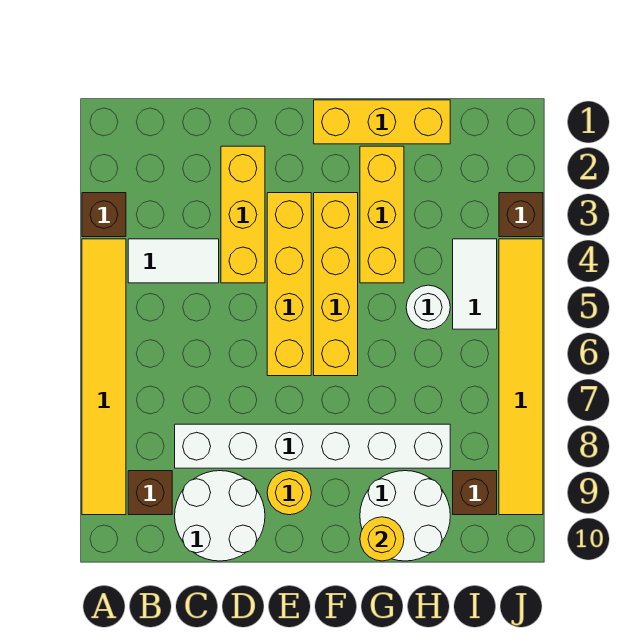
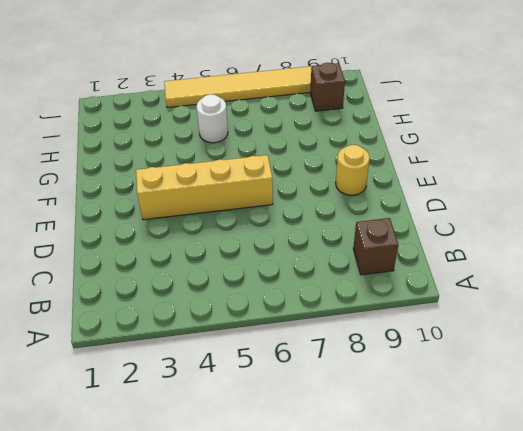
none -> brown 1x1 brick [82,193,126,237]
none -> yellow 1x6 tile [82,239,126,515]
none -> white 1x2 tile [128,239,219,283]

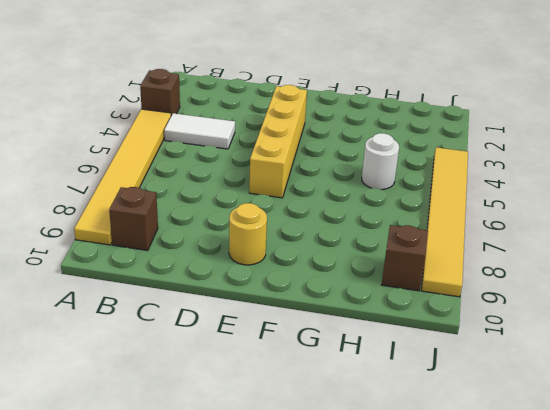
none -> white 1x6 brick [175,424,450,468]
none -> white 2x2 round brick [175,471,265,561]
none -> yellow 1x3 brick [221,146,265,283]

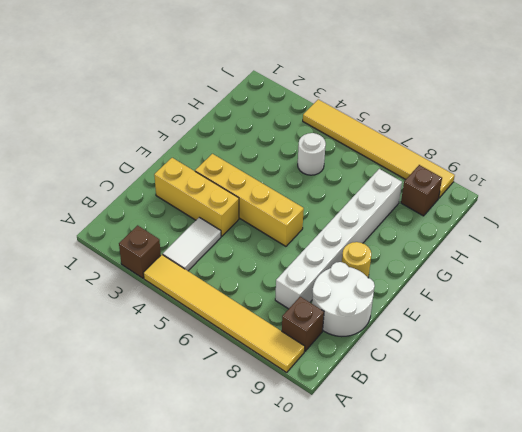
none -> yellow 1x3 brick [314,100,450,144]
none -> yellow 1x4 brick [314,193,358,376]
none -> yellow 1x3 brick [360,146,404,283]

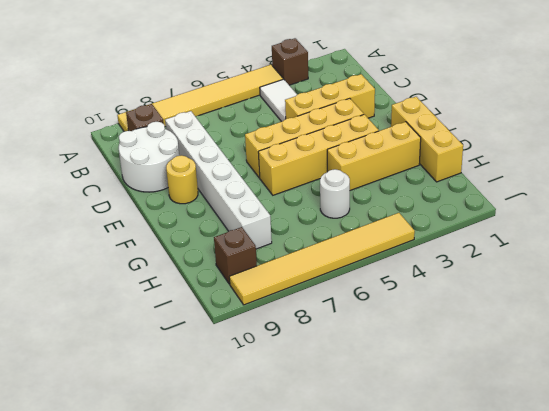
none -> white 2x2 round brick [360,471,450,561]
none -> white 1x2 tile [453,239,497,329]
none -> brown 1x1 brick [499,193,543,237]

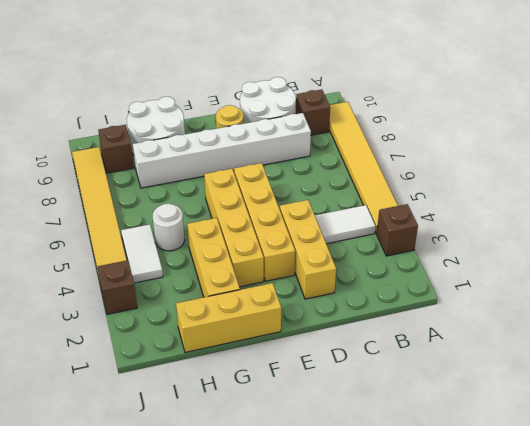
none -> yellow 1x1 round brick [360,517,404,561]

